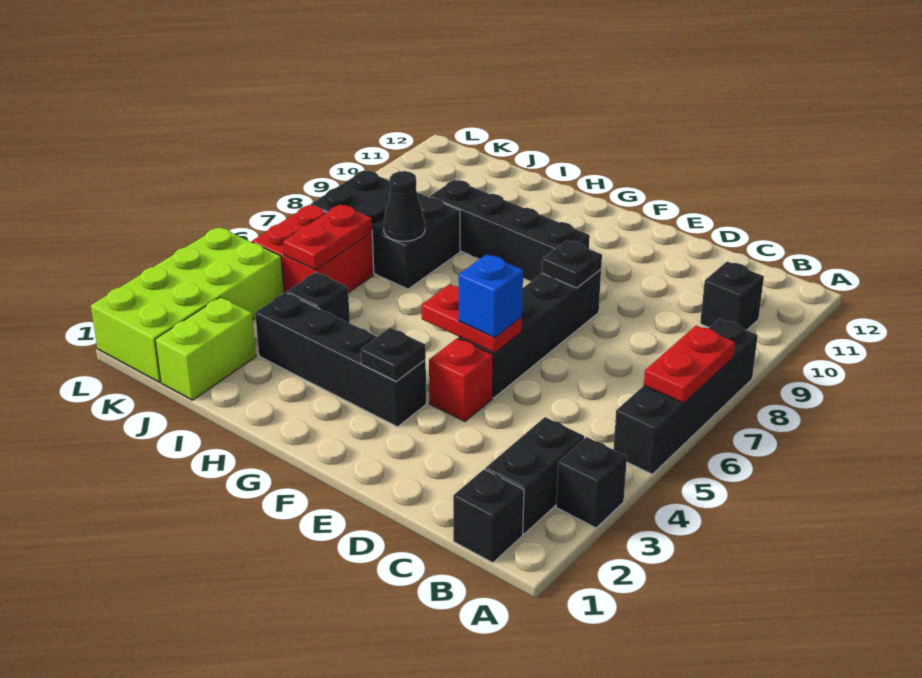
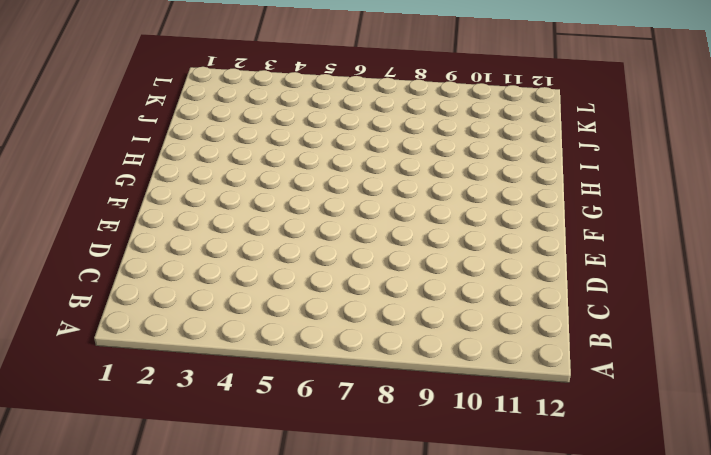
none -> black 1x1 brick [556,437,627,528]
none -> black 1x4 brick [613,319,758,474]
none -> black 1x1 brick [453,469,524,563]

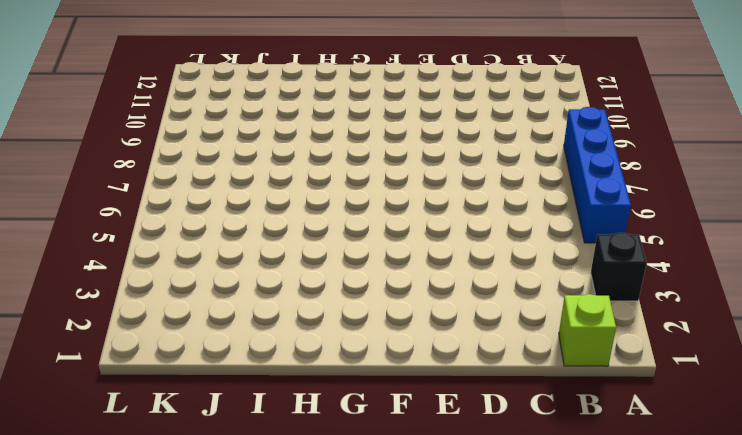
blue 1x4 brick [564,107,631,243] -> black 1x4 brick [613,319,758,474]
lime 1x1 brick [559,294,616,366] -> black 1x1 brick [453,469,524,563]
none -> black 1x2 brick [485,417,584,534]
none -> black 1x1 brick [700,262,764,330]
none -> red 1x1 brick [429,338,493,421]

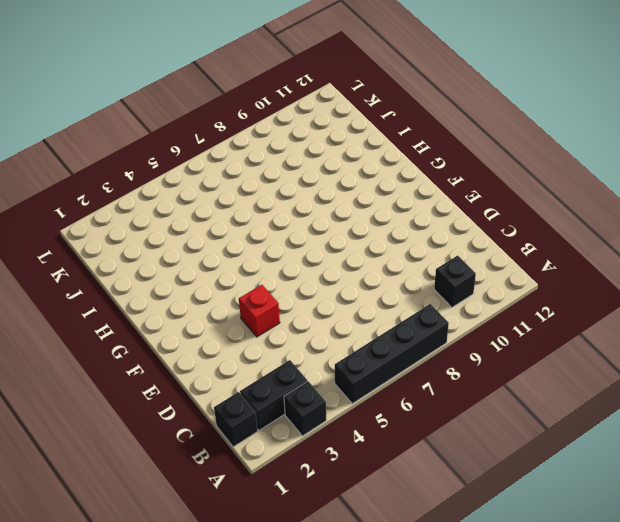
none -> black 1x4 brick [459,269,601,398]
none -> black 1x4 brick [255,293,426,427]
none -> black 1x4 brick [430,180,590,281]

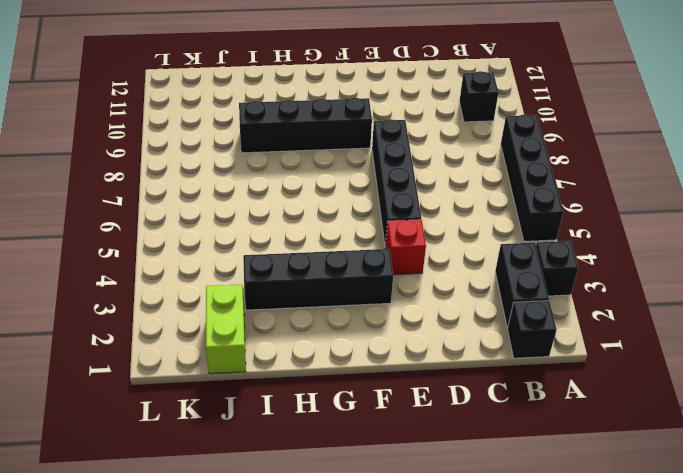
none -> black 1x1 brick [287,272,350,323]
none -> black 2x3 brick [311,170,460,289]
none -> red 2x2 brick [252,205,374,293]

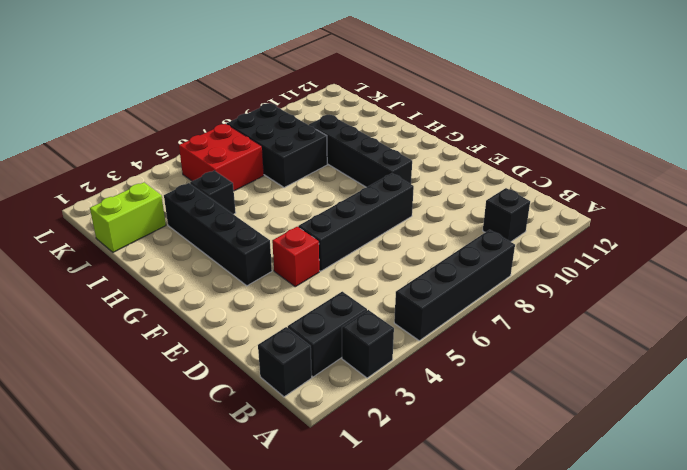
none -> lime 2x4 brick [91,227,284,382]
none -> red 1x2 plate [644,326,735,403]
none -> red 1x2 plate [422,285,522,353]

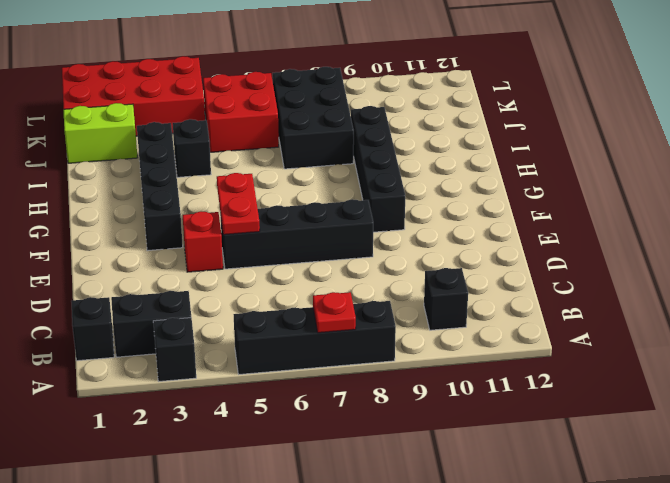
red 1x1 plate [313,292,356,333] -> red 1x2 plate [644,326,735,403]
red 2x4 brick [62,56,205,136] -> lime 2x4 brick [91,227,284,382]
none -> black 1x1 plate [542,240,602,288]
none -> black 1x1 plate [360,328,426,381]
none -> black 1x1 cone [384,171,425,241]

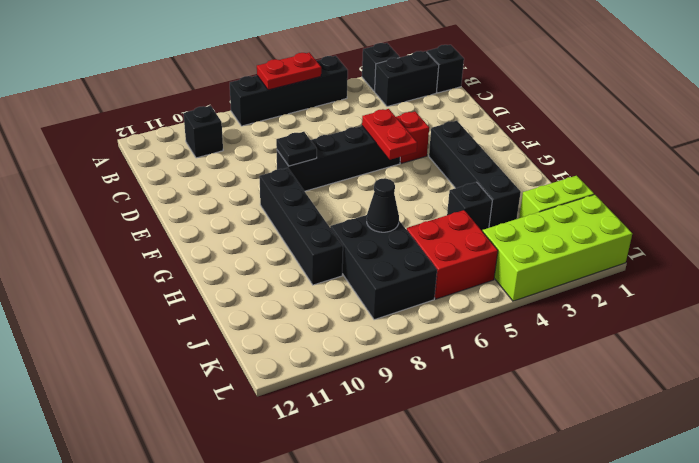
none -> black 1x1 plate [360,328,426,381]
none -> red 1x2 plate [283,204,372,270]
none -> blue 1x1 brick [459,254,523,337]

